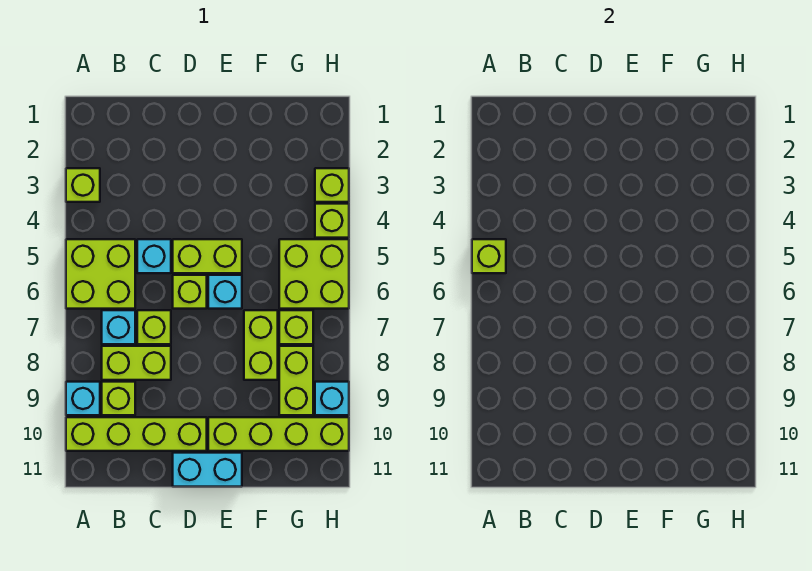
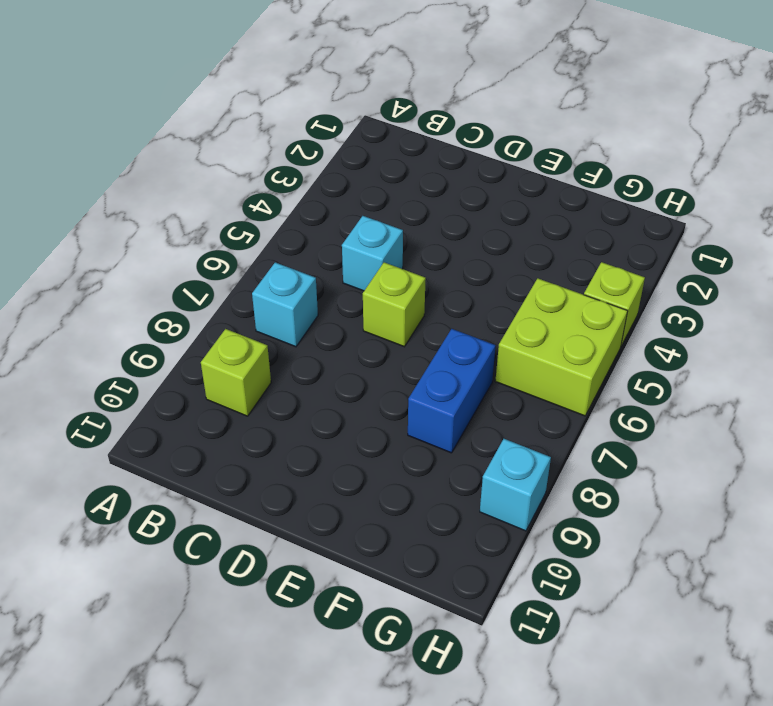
blue 1x2 brick [408,329,496,453] -> lime 1x2 brick [244,310,278,380]
none -> lime 1x1 brick [66,168,100,202]
none -> lime 2x2 brick [66,239,135,309]
none -> cyan 1x1 brick [66,382,100,415]

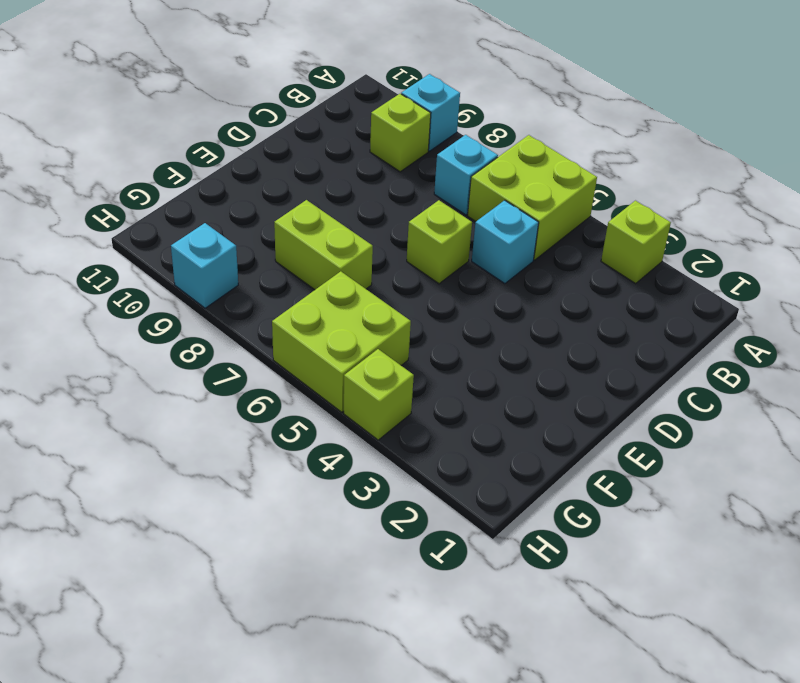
none -> lime 1x4 brick [66,417,207,451]
none -> lime 1x2 brick [102,346,171,380]
none -> lime 1x1 brick [137,310,171,344]

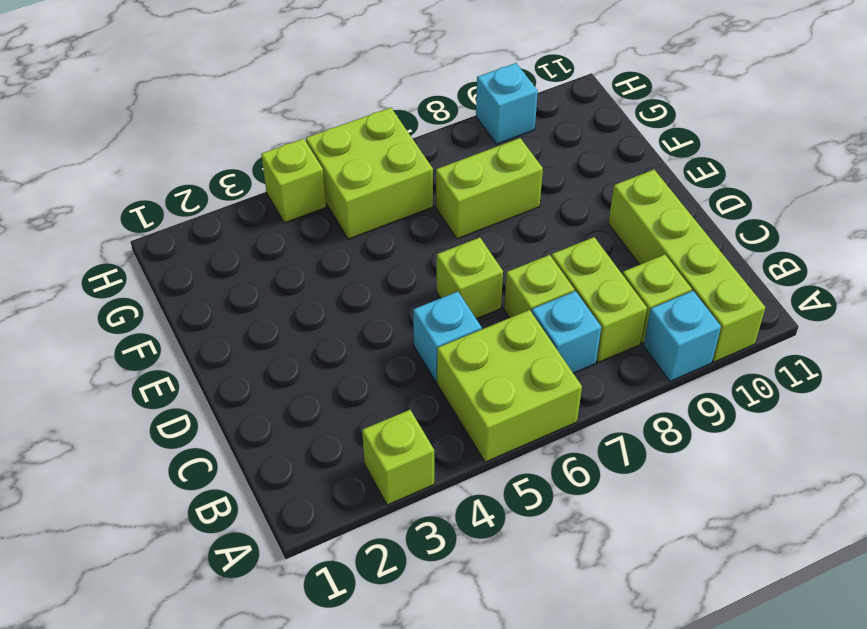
none -> lime 1x2 brick [173,239,242,273]
none -> cyan 1x2 brick [173,453,242,487]
none -> cyan 1x1 brick [208,275,242,309]

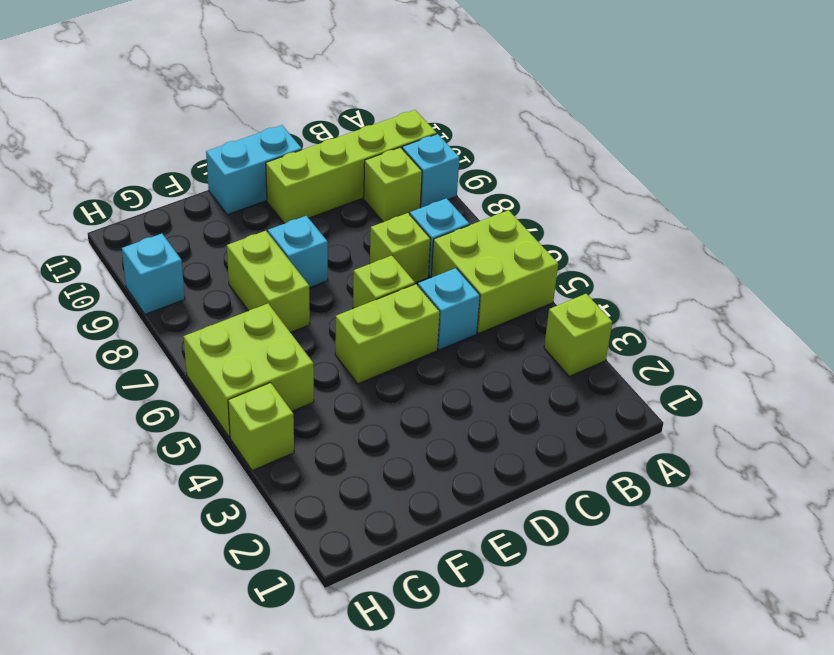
cyan 1x1 brick [268,216,328,288] -> cyan 1x1 brick moved to [208,275,242,309]
none -> lime 1x2 brick [102,346,171,380]
none -> lime 1x4 brick [208,417,349,451]
none -> lime 1x1 brick [279,310,313,344]

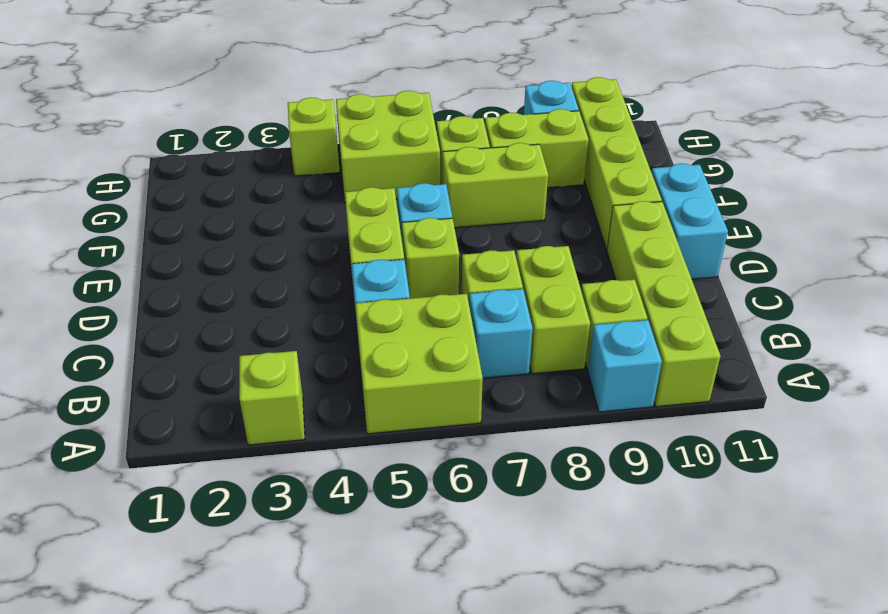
none -> lime 1x1 brick [315,168,349,202]
none -> lime 1x1 brick [472,239,506,273]

